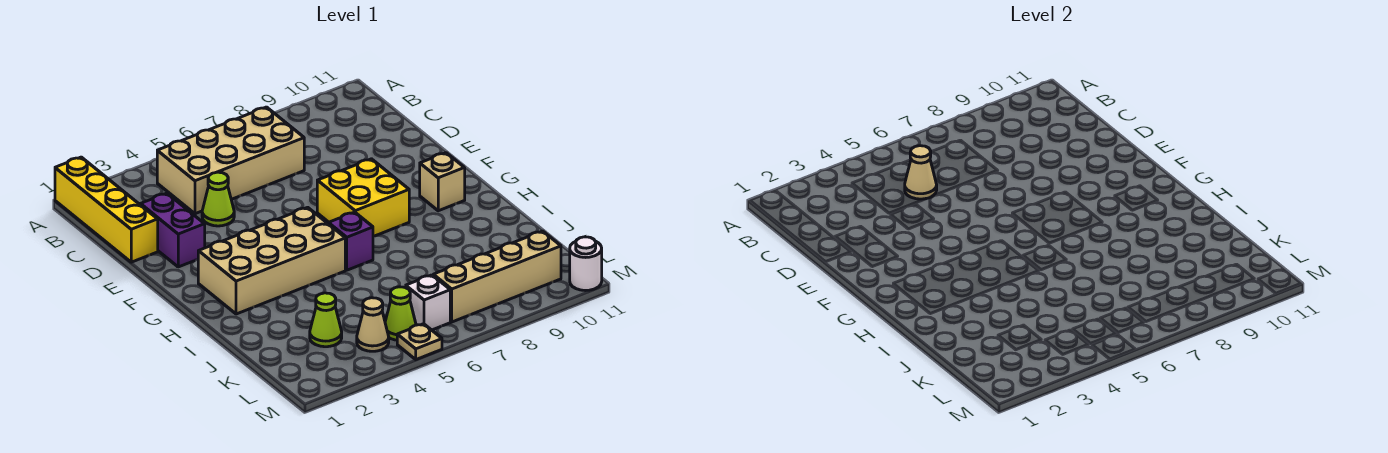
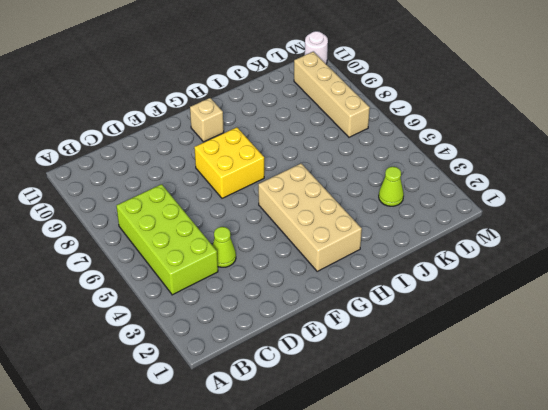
lime 2x4 brick [116,184,218,295] -> tan 2x4 brick [157,107,304,214]
none -> yellow 1x4 brick [55,157,158,262]
none -> purple 1x2 brick [141,193,205,267]
none -> purple 1x1 brick [328,212,373,270]

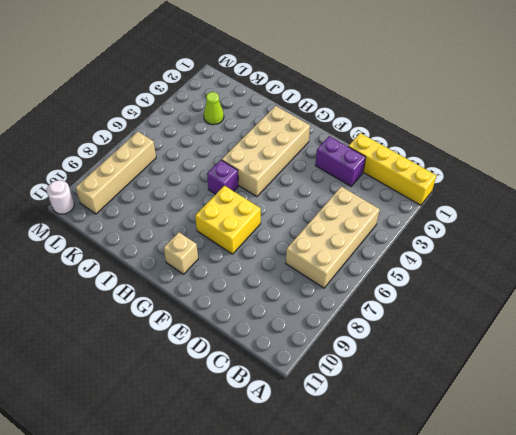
none -> lime 1x1 cone [202,172,234,226]
none -> tan 1x1 cone [357,298,389,351]
none -> lime 1x1 cone [385,287,416,340]

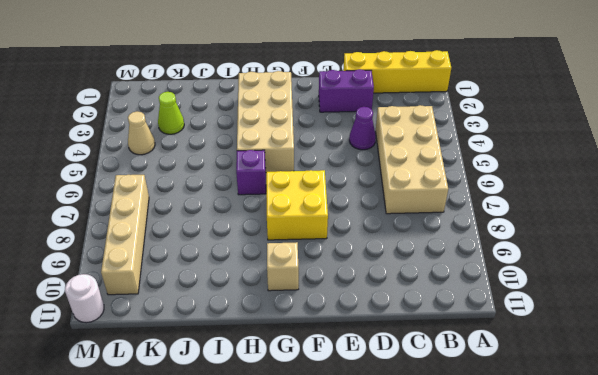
purple 1x1 cone [349,107,376,150] -> lime 1x1 cone [202,172,234,226]
none -> lime 1x1 cone [385,287,416,340]
none -> white 1x1 brick [406,275,450,330]
none -> tan 1x1 plate [397,324,442,359]

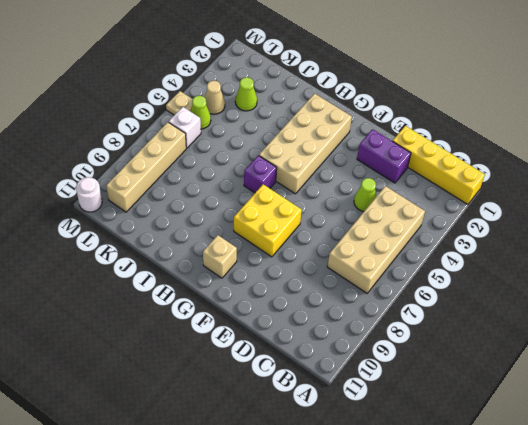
none -> tan 1x1 cone [905,146,937,199]

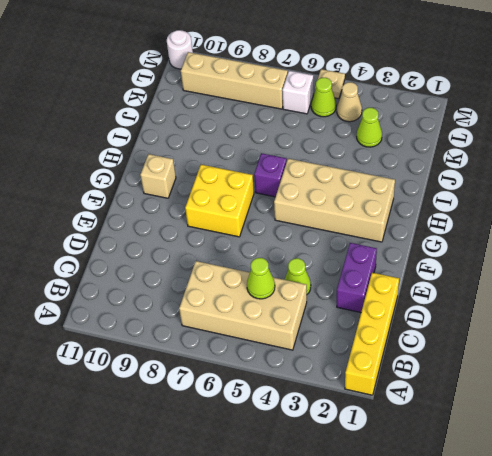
lime 1x1 cone [247,258,275,299] -> tan 1x1 cone [905,146,937,199]

